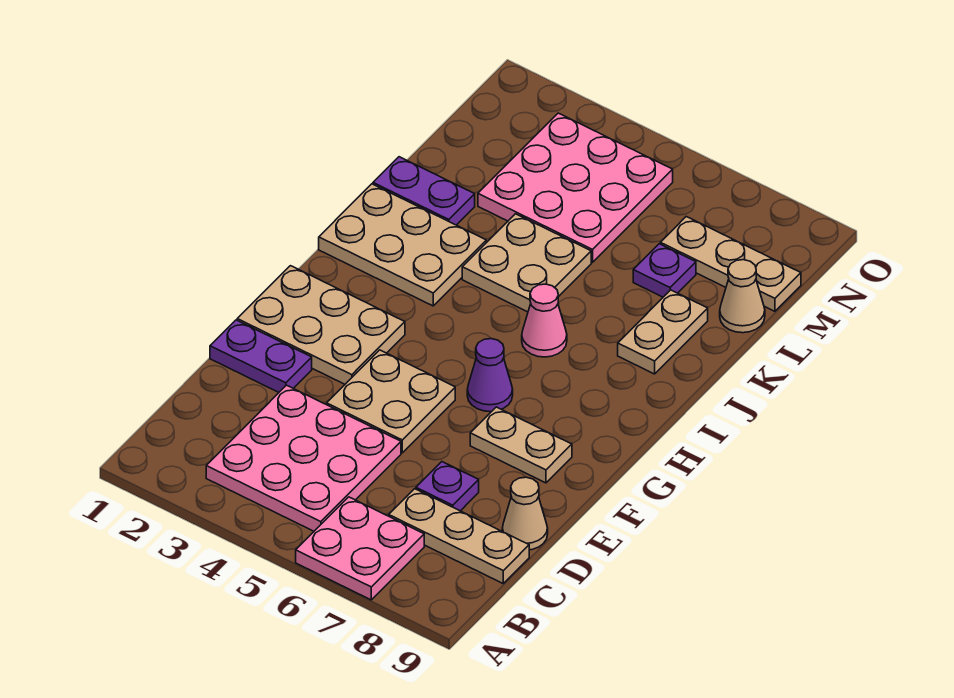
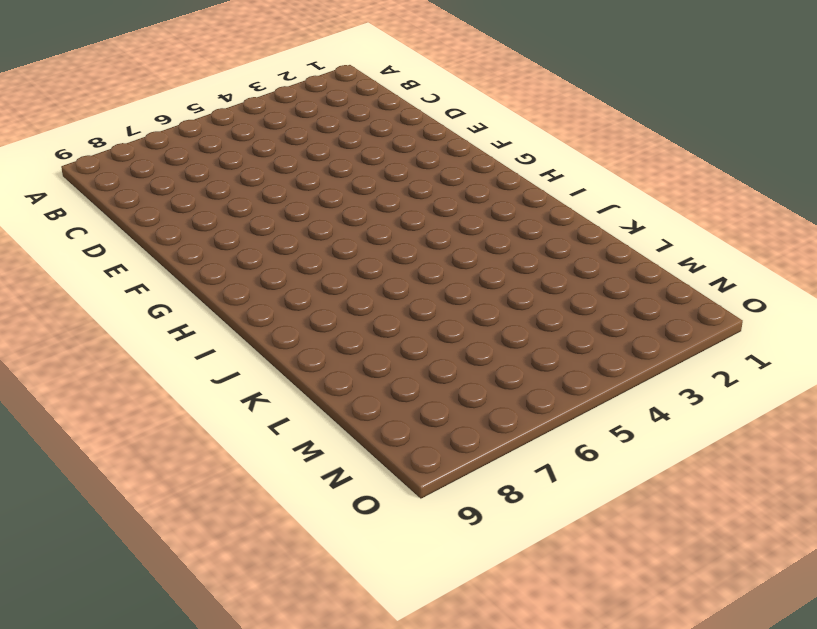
none -> pink 2x2 plate [296,497,424,600]
none -> pink 3x3 plate [206,385,401,531]
none -> tan 1x3 plate [389,489,529,583]

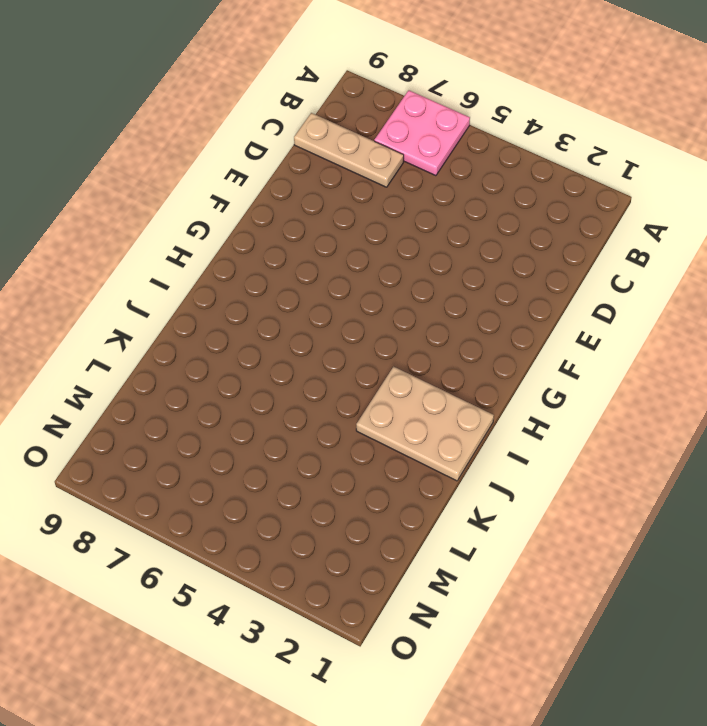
none -> pink 3x3 plate [206,385,401,531]
none -> purple 1x1 plate [416,462,479,511]
none -> tan 1x1 cone [502,477,548,550]

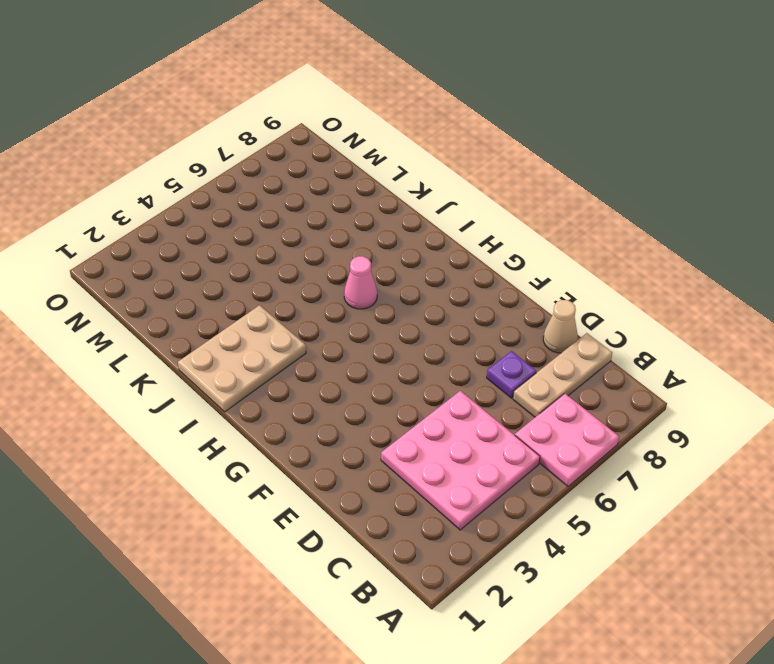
none -> purple 1x2 plate [210,320,312,392]
none -> tan 2x2 plate [327,350,455,453]
none -> tan 2x3 plate [237,266,405,384]

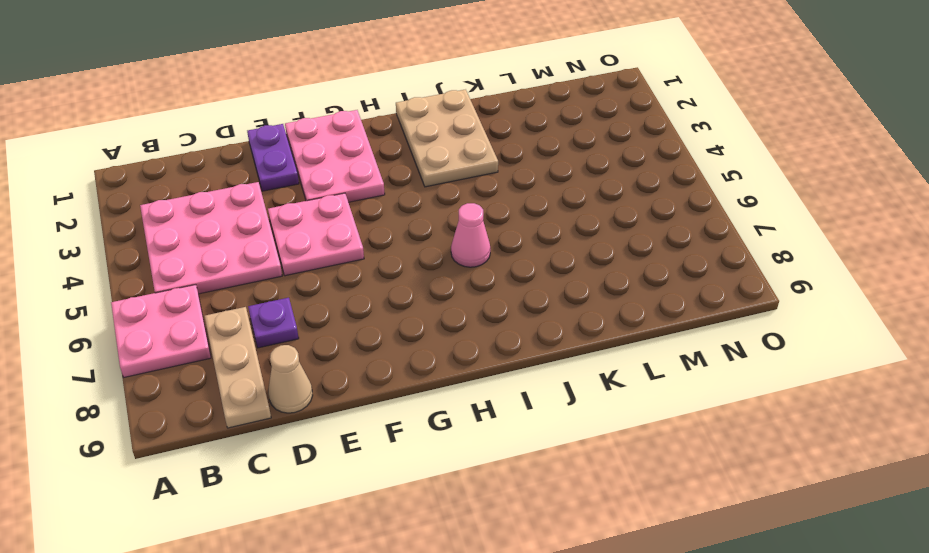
pink 2x2 plate [268,193,364,276] -> tan 2x2 plate [327,350,455,453]
pink 2x3 plate [285,110,385,202] -> tan 2x3 plate [237,266,405,384]
none -> tan 1x2 plate [470,407,572,483]
none -> purple 1x1 cone [467,339,513,412]
none -> tan 2x2 plate [462,214,591,312]

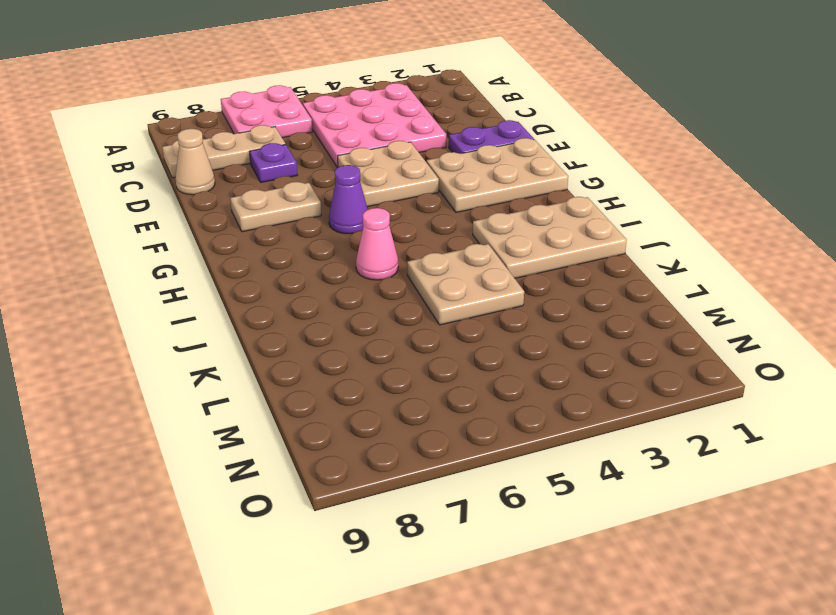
none -> tan 1x2 plate [618,290,708,374]
none -> purple 1x2 plate [373,157,475,225]
none -> pink 3x3 plate [478,113,673,262]

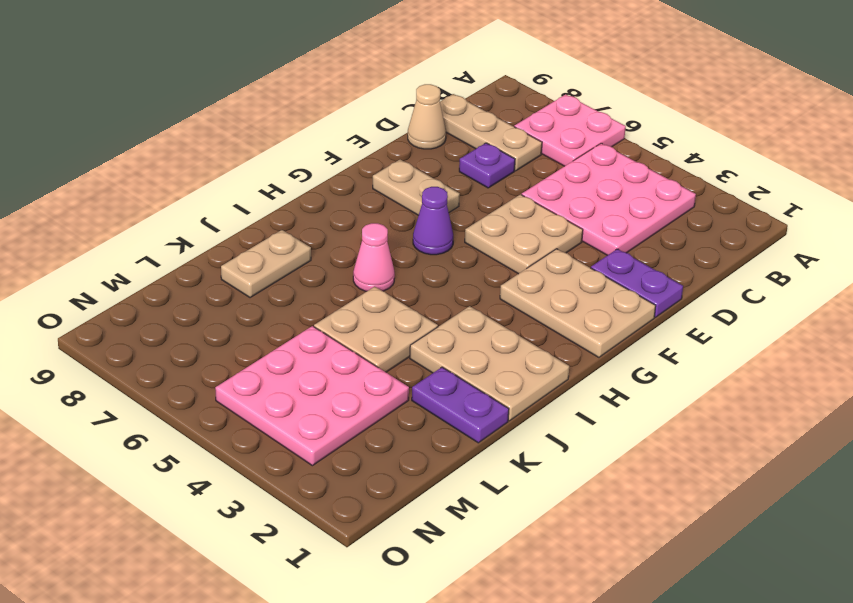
none -> purple 1x1 plate [633,244,696,297]
none -> tan 1x1 cone [720,260,765,333]
none -> tan 1x3 plate [660,217,801,311]

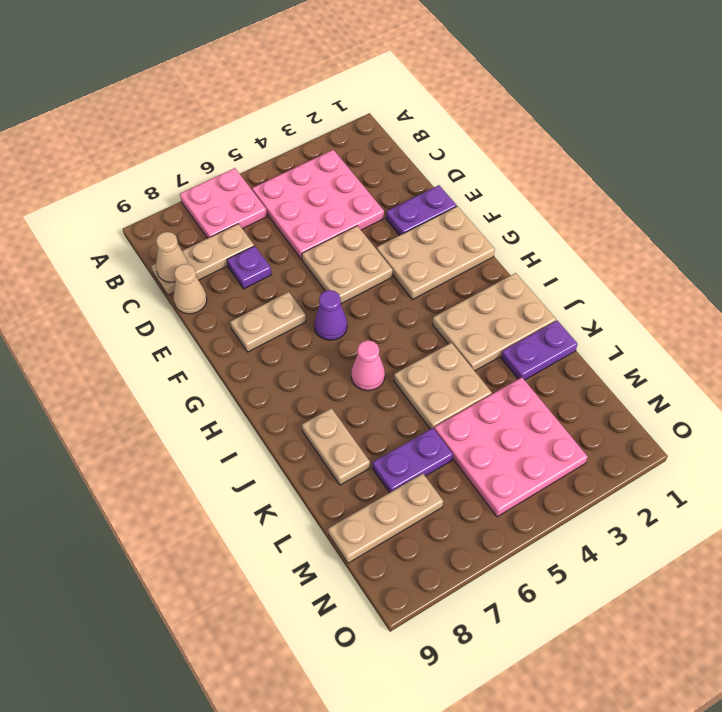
tan 1x1 cone [156,232,188,282] -> tan 1x1 cone moved to [720,260,765,333]
purple 1x2 plate [372,428,453,493] -> purple 1x1 plate [633,244,696,297]

